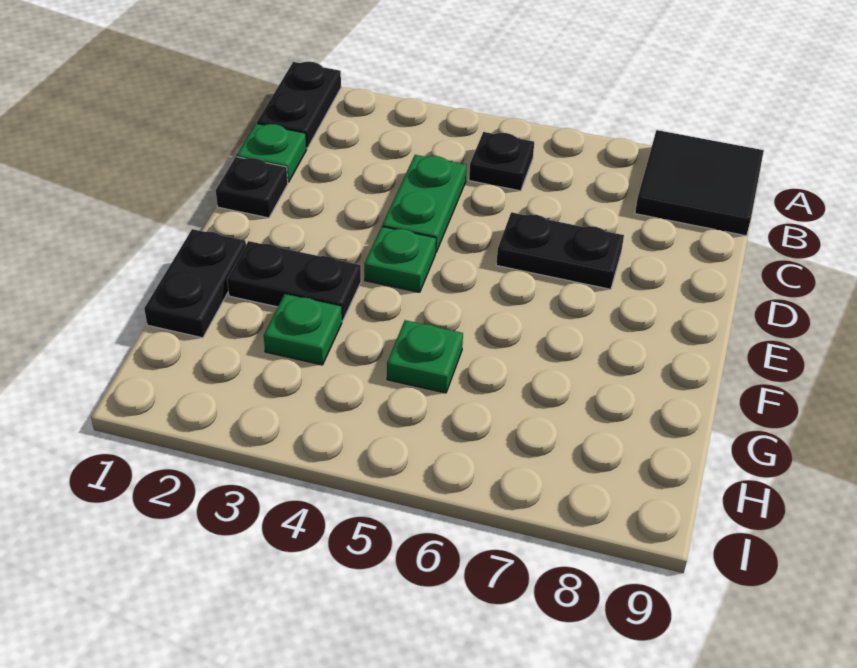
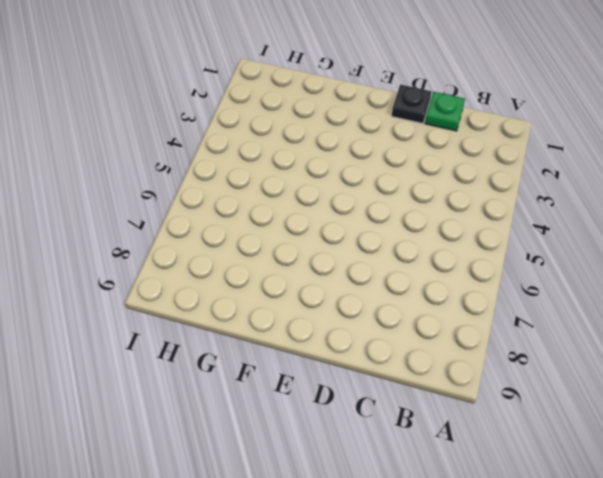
none -> black 1x2 plate [257,62,341,148]
none -> black 2x2 tile [635,130,764,236]
none -> black 1x1 plate [469,132,534,191]

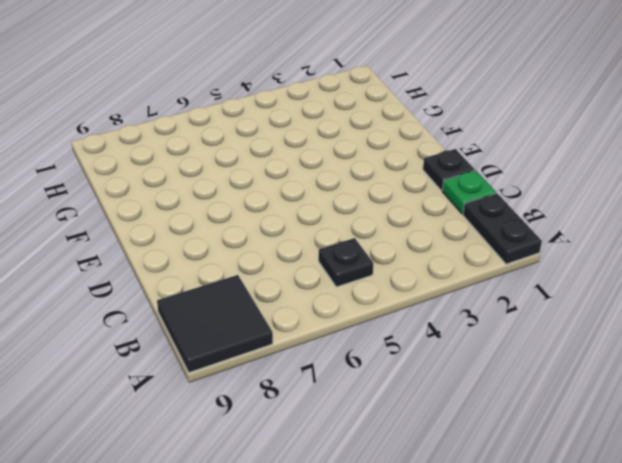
none -> green 1x2 plate [382,155,467,252]
none -> black 1x2 plate [496,212,624,289]
none -> green 1x1 plate [364,227,436,292]

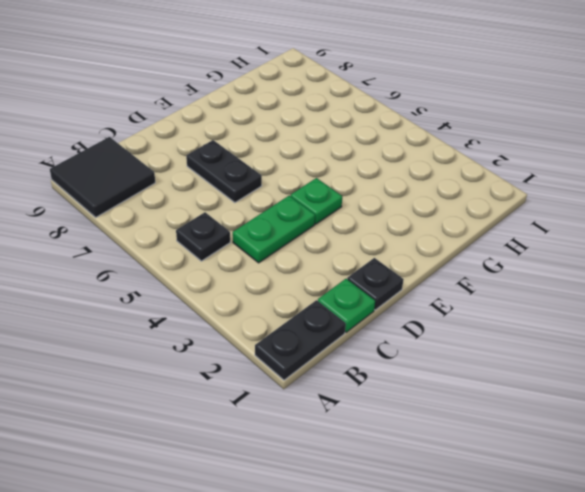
none -> black 1x2 plate [144,229,246,338]
none -> black 1x2 plate [227,241,361,321]
none -> green 1x1 plate [264,294,342,365]

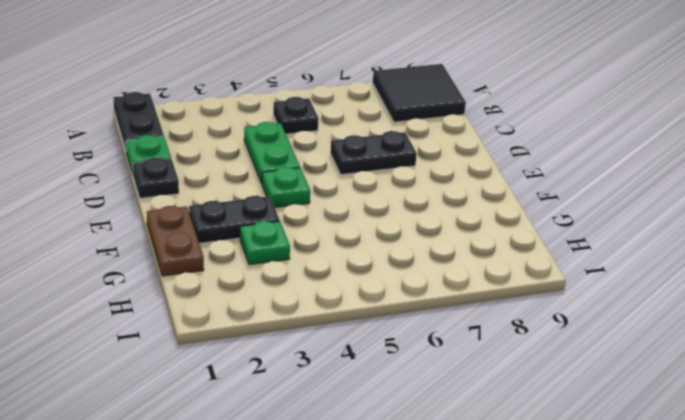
brown 1x2 plate [147,206,204,276] -> black 1x2 plate [144,229,246,338]
none -> green 1x1 plate [387,320,463,393]

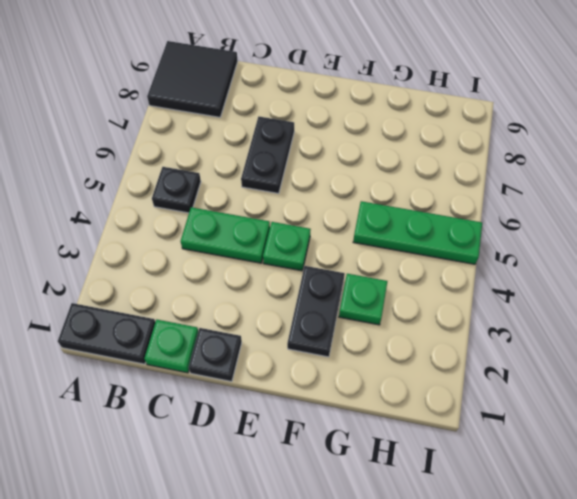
green 1x3 plate [353,201,482,264] -> green 1x1 plate [387,320,463,393]
none -> black 1x2 plate [144,229,246,338]

